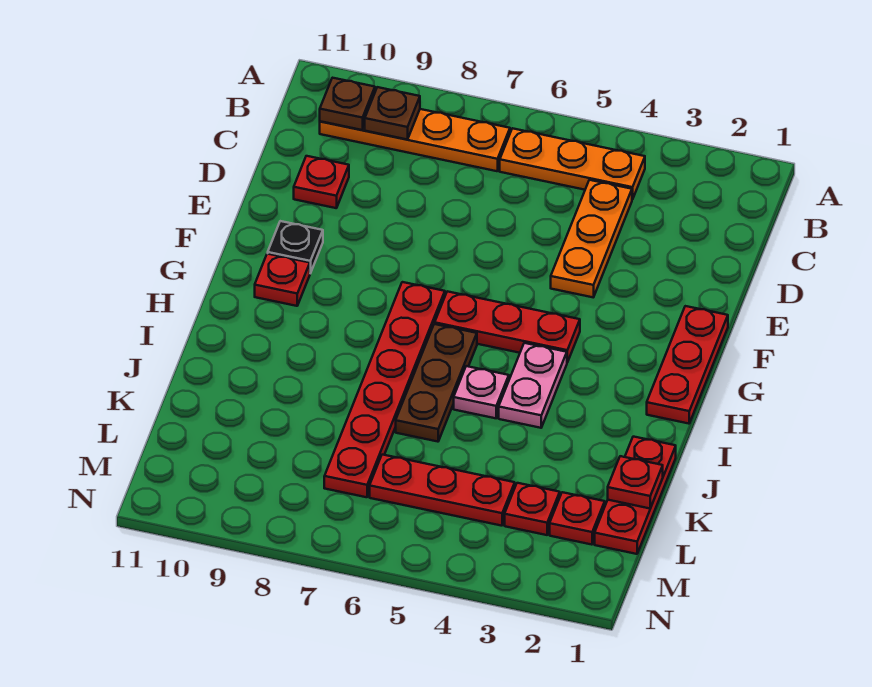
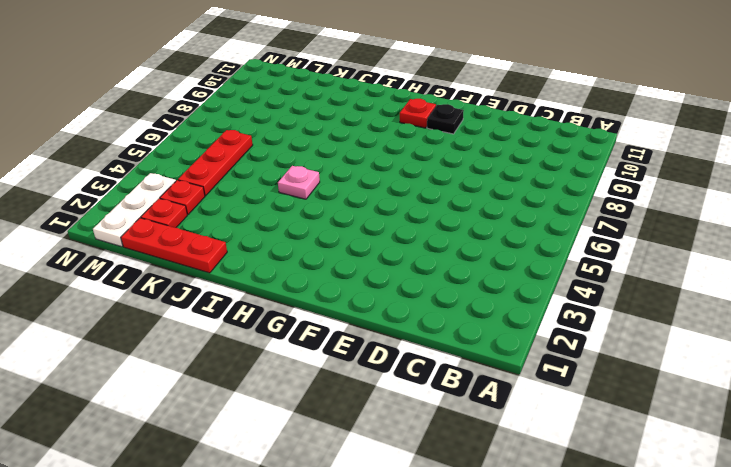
white 1x3 plate [93,173,176,247] -> none
none -> orange 1x3 plate [500,128,645,200]
none -> orange 1x4 plate [320,109,510,171]
none -> orange 1x3 plate [551,180,632,297]

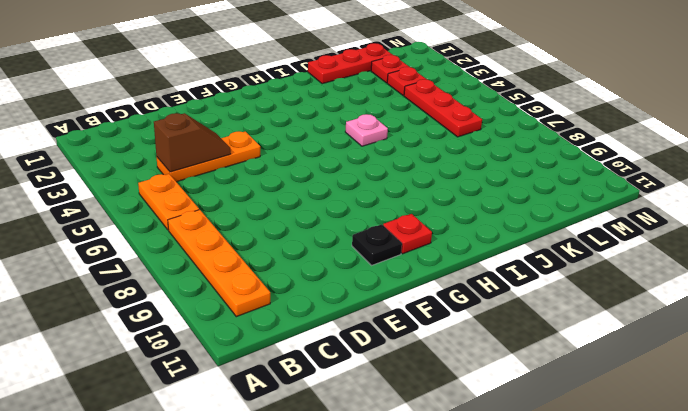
orange 1x2 plate [138,174,199,230] -> orange 1x3 plate [500,128,645,200]
brown 1x2 slope [154,113,231,172] -> none
none -> red 1x1 plate [294,156,349,208]
none -> red 1x3 plate [647,306,728,424]
none -> red 1x3 plate [435,291,580,362]

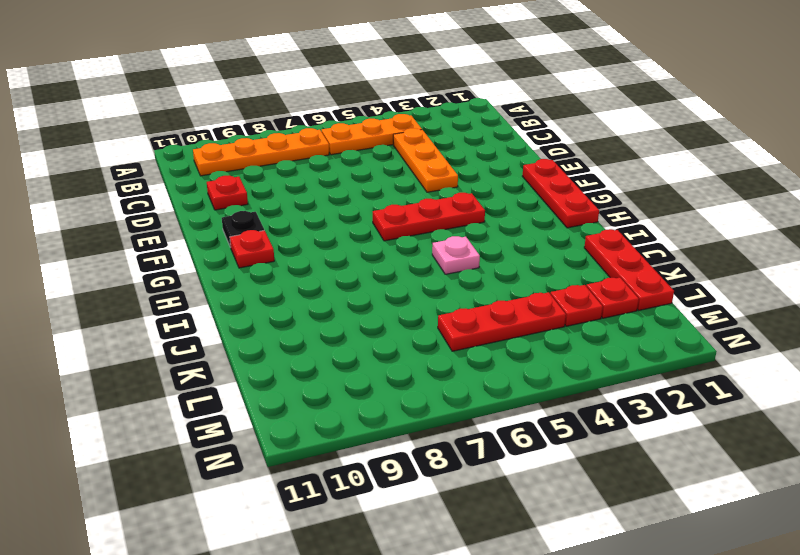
none -> red 1x6 plate [324,282,445,497]
none -> pink 1x2 plate [499,343,567,428]
none -> brown 1x3 plate [396,324,477,442]

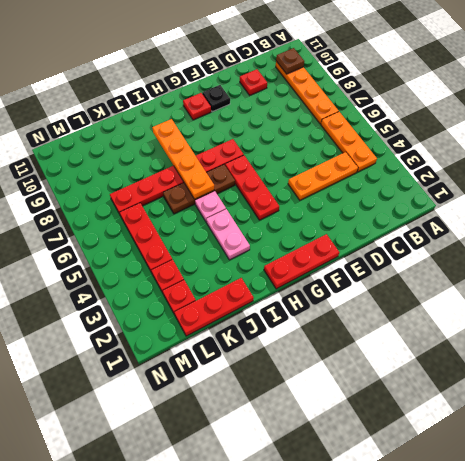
pink 1x2 plate [206,209,250,260] -> pink 1x2 plate turned to [499,343,567,428]
orange 1x4 plate [152,119,214,199] -> none
none -> brown 1x1 plate [365,87,420,139]
none -> red 1x1 plate [608,456,663,508]

